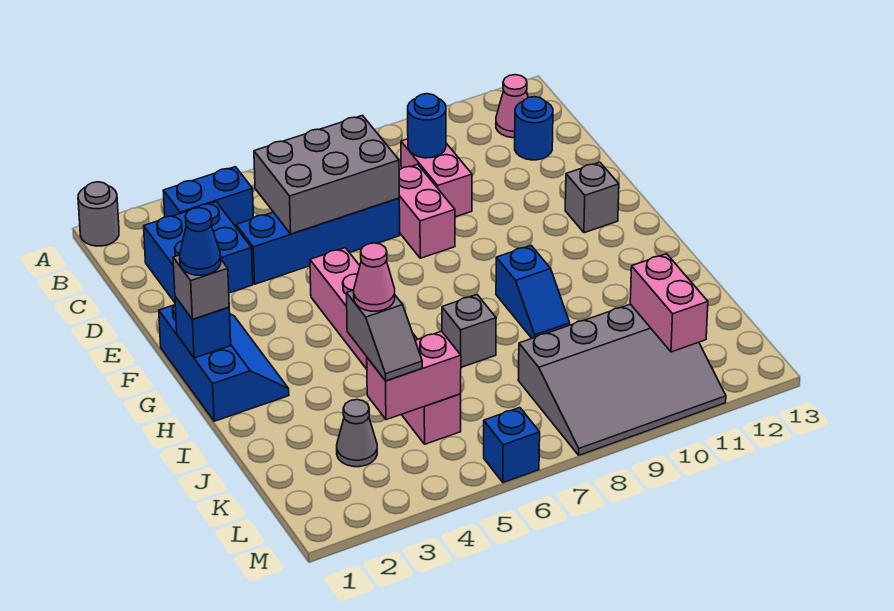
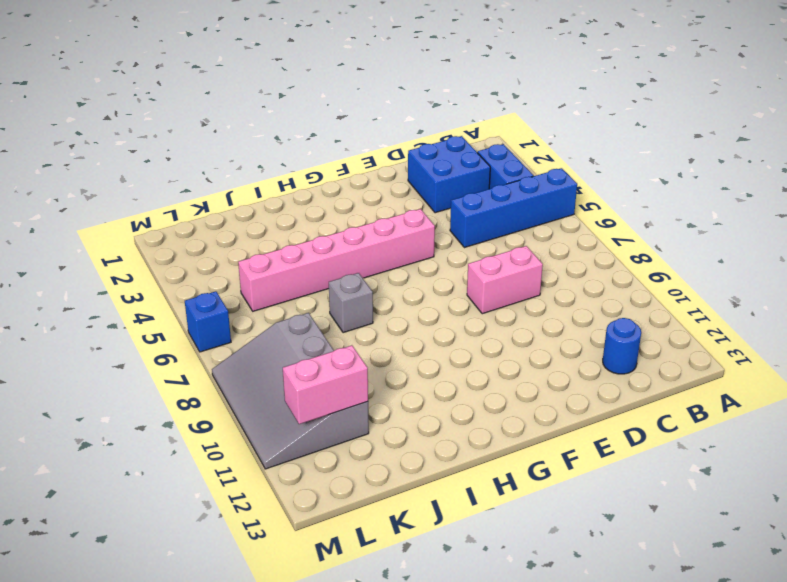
blue 1x4 brick [450,168,577,248] -> blue 1x4 brick turned to [236,198,400,284]
none -> grey 1x1 round brick [78,182,119,246]
none -> pink 1x1 cone [496,75,528,138]
none -> pink 1x2 brick [401,139,472,217]

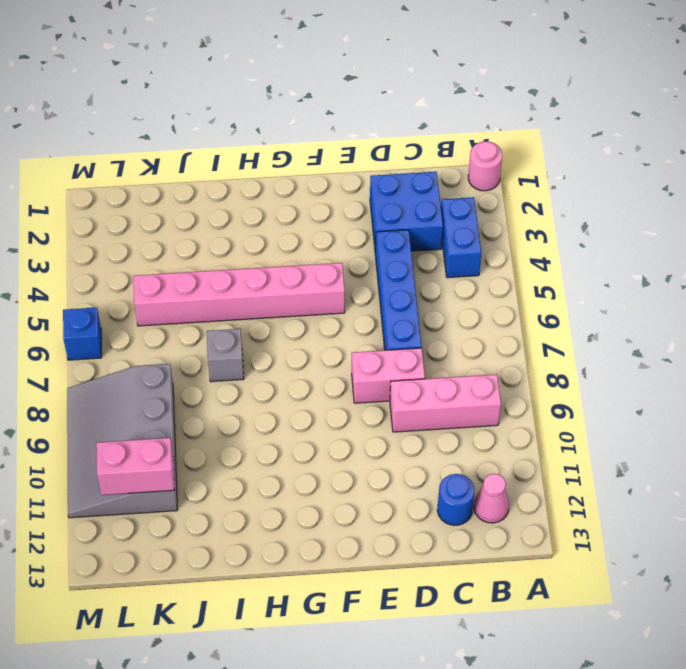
pink 1x1 round brick [468,141,502,191] -> grey 1x1 round brick [78,182,119,246]
pink 1x3 brick [390,374,501,432] -> pink 1x2 brick [401,139,472,217]
none -> blue 2x3 slope [159,305,289,421]
none -> grey 1x1 brick [565,162,619,233]
none -> blue 1x2 slope [496,246,570,338]

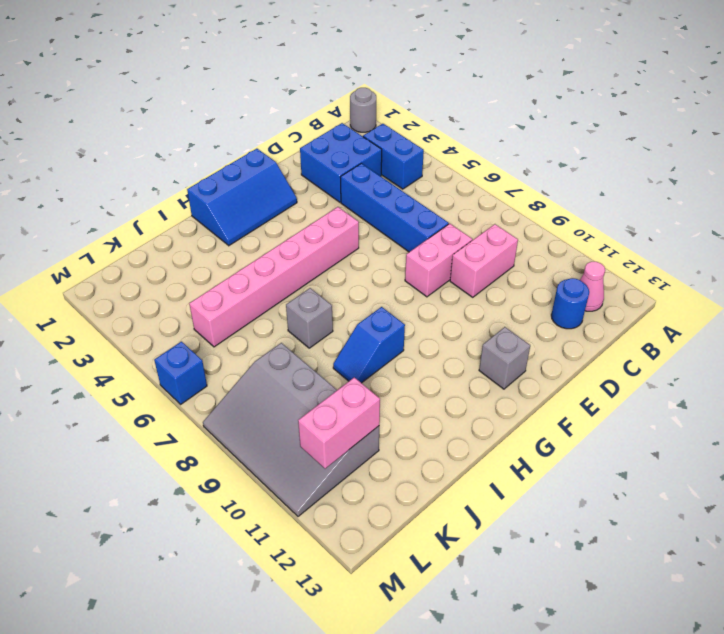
none -> grey 1x1 cone [337,400,377,467]
none -> grey 2x3 brick [254,115,399,234]
none -> blue 1x1 round brick [408,94,446,158]

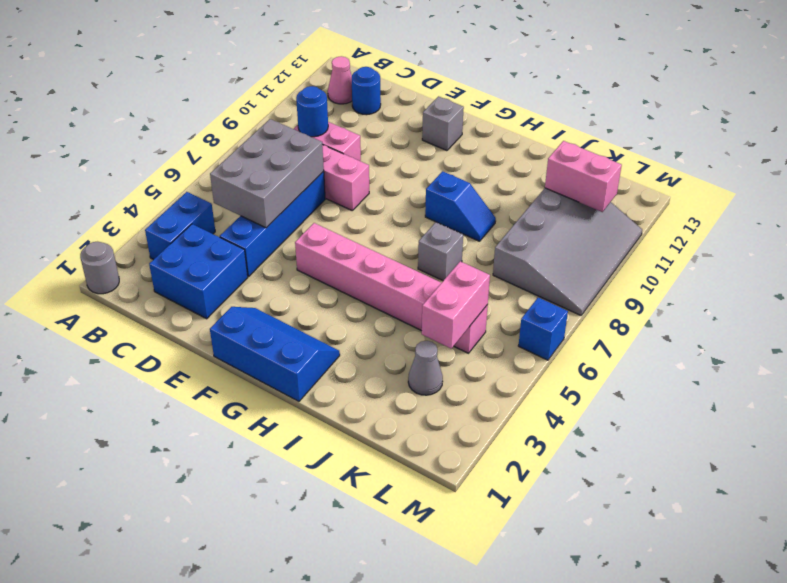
none -> blue 1x1 brick [175,297,231,358]
none -> grey 1x1 brick [173,255,229,319]
none -> grey 1x2 slope [347,290,422,381]

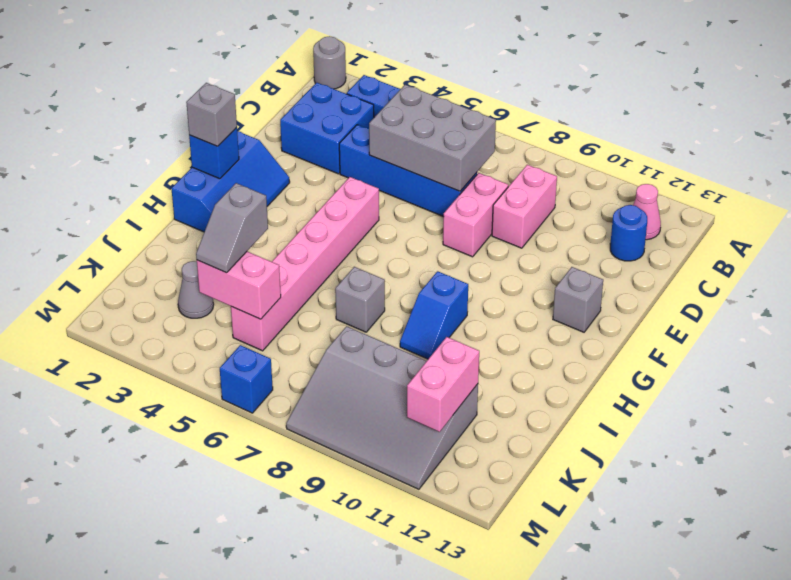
none -> blue 1x1 round brick [408,94,446,158]
none -> blue 1x1 cone [180,208,221,275]
none -> pink 1x1 cone [354,243,395,311]

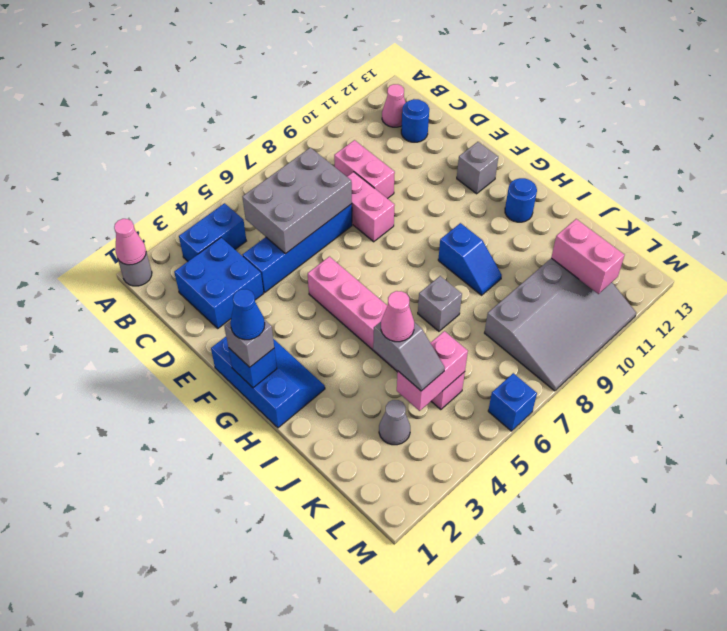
pink 1x1 cone [114,219,146,265] -> none
blue 1x1 round brick [505,178,537,222] -> blue 1x1 round brick moved to [408,94,446,158]

